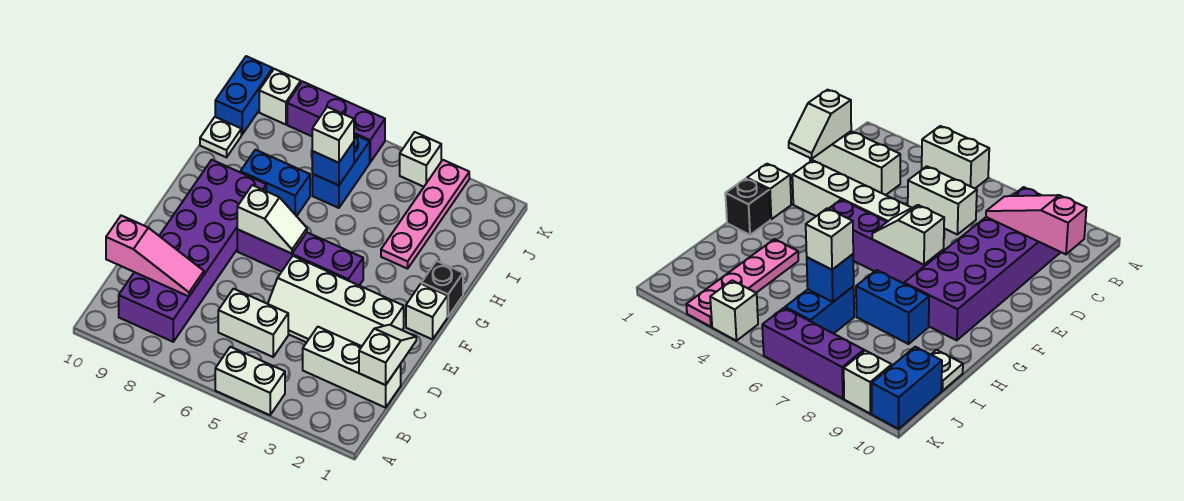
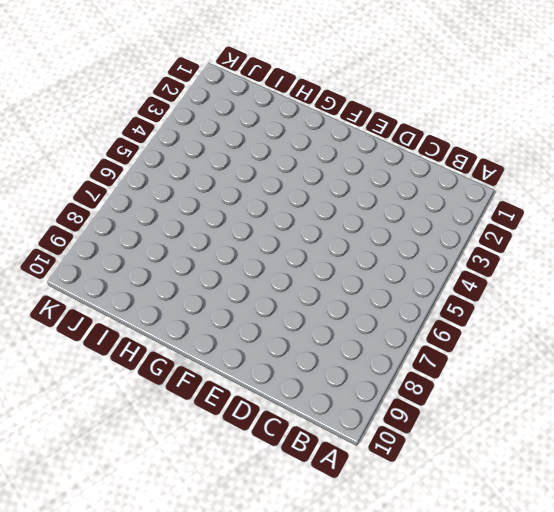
none -> white 1x2 brick [215,347,285,415]
none -> purple 2x6 brick [119,160,266,342]
none -> white 1x3 brick [303,327,401,408]

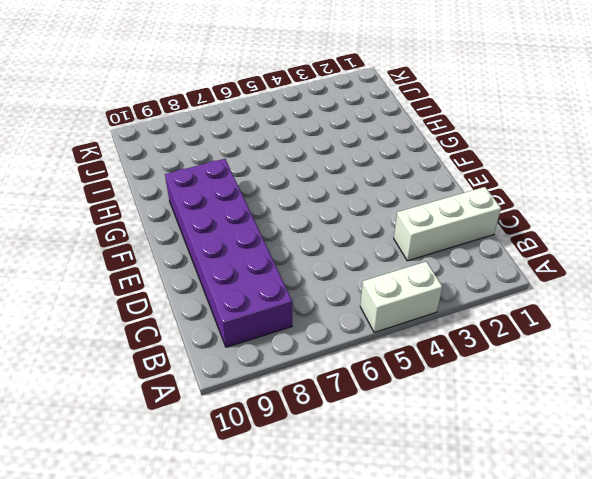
none -> white 1x2 brick [218,289,288,357]
none -> white 2x4 slope [268,256,404,346]
none -> white 1x1 brick [406,284,448,339]

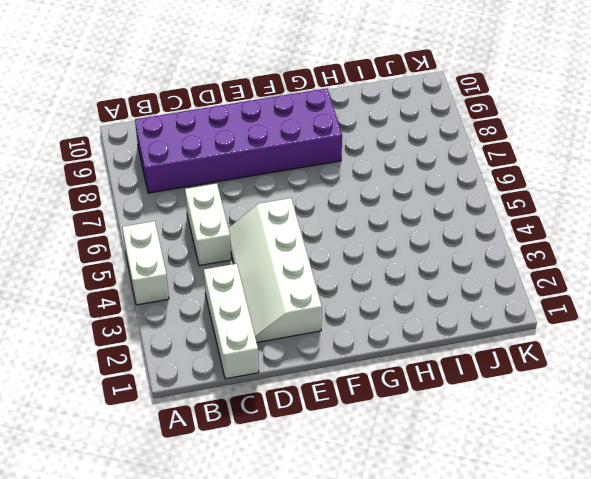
none -> white 1x1 brick [406,284,448,339]
none -> purple 1x4 brick [237,229,363,285]
none -> black 1x1 brick [422,261,463,316]

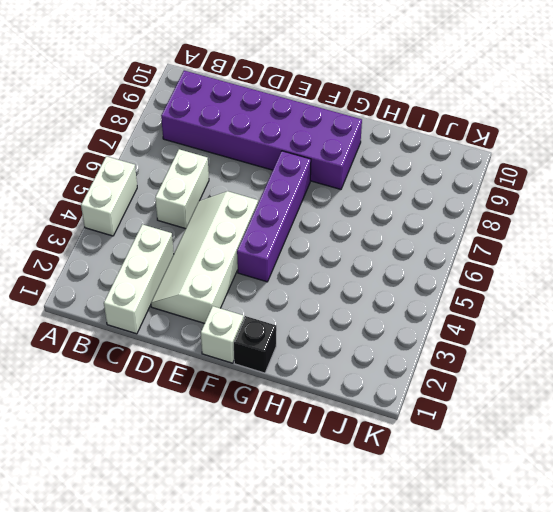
none -> pink 1x4 plate [381,160,469,269]
none -> blue 1x2 brick [240,150,310,216]
none -> blue 1x2 brick [312,135,370,208]

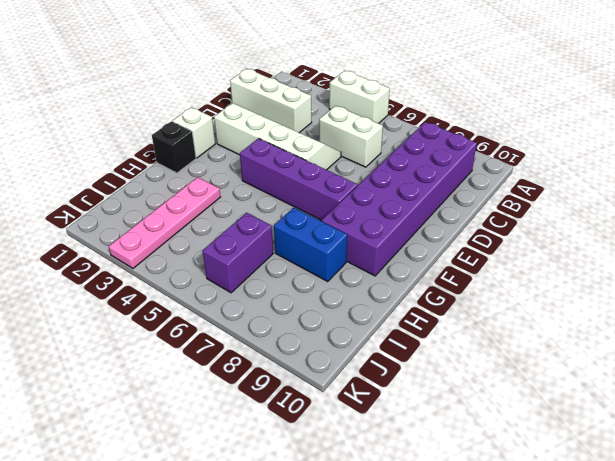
purple 1x2 brick [202,213,273,293] -> blue 1x2 brick [312,135,370,208]
none -> white 1x1 plate [200,117,241,157]
none -> blue 1x2 brick [215,56,273,135]
none -> white 1x1 brick [400,132,441,187]

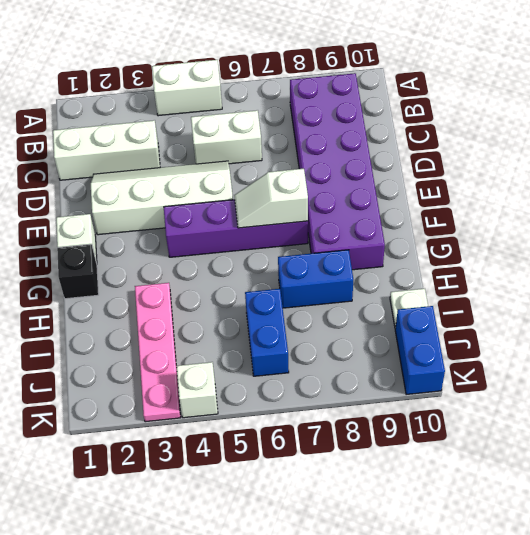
none -> purple 1x3 brick [287,81,385,162]
none -> white 1x1 brick [259,69,301,125]
none -> white 1x2 slope [359,325,416,385]

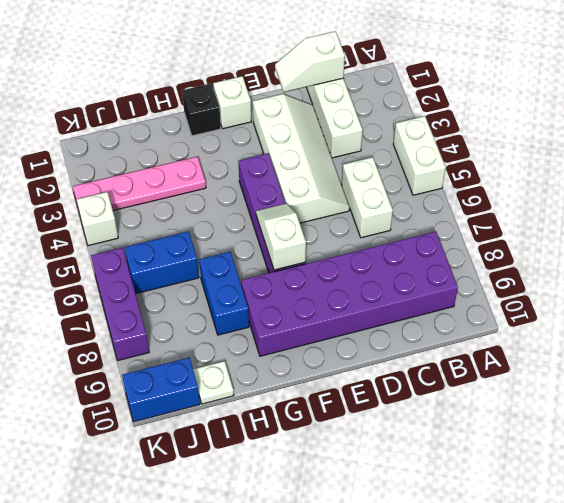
none -> white 1x1 brick [259,69,301,125]
none -> pink 1x3 slope [106,216,204,296]
none -> blue 1x1 brick [312,142,354,185]

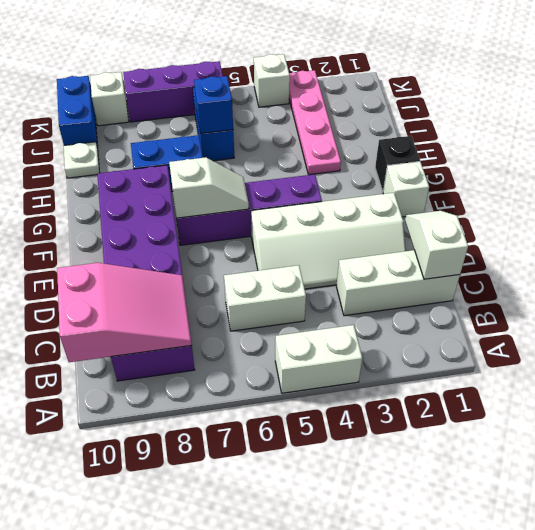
pink 2x3 slope [57,263,192,362] -> pink 1x3 slope [106,216,204,296]
none -> white 1x1 brick [312,107,354,163]

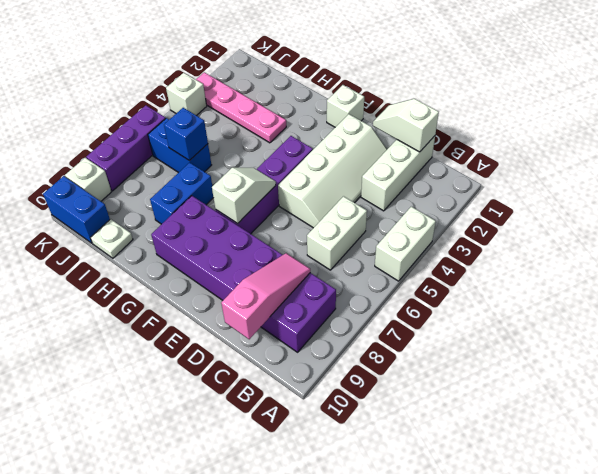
none -> black 1x1 brick [422,261,463,316]
none -> white 1x1 brick [312,107,354,163]

